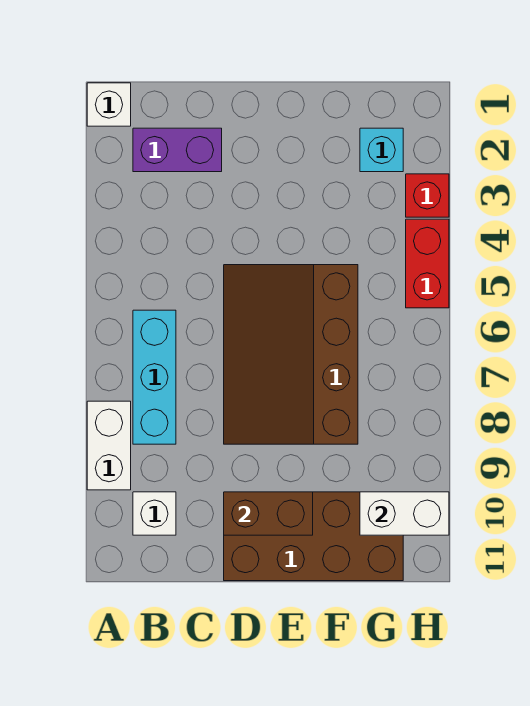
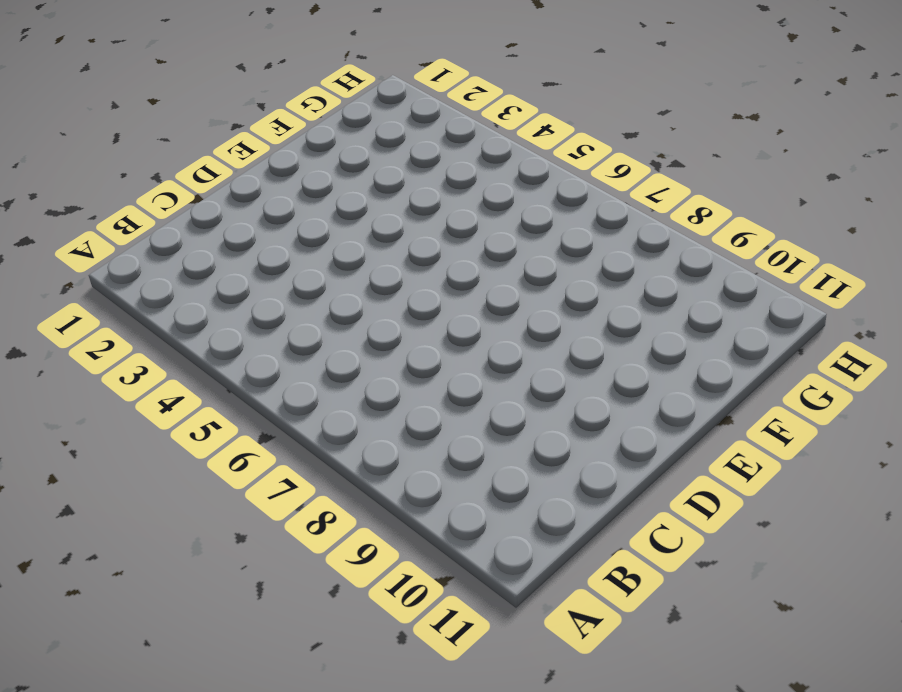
none -> white 1x1 brick [87,83,131,126]
none -> white 1x2 brick [87,401,131,490]
none -> purple 1x2 brick [133,128,222,172]

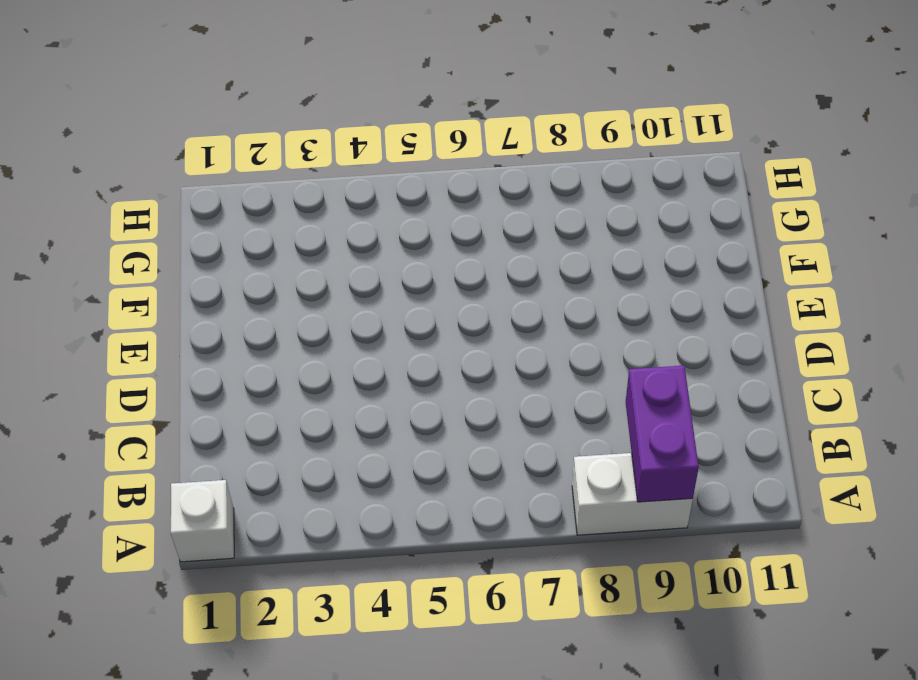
purple 1x2 brick [626,366,699,502] -> purple 1x2 brick moved to [133,128,222,172]
none -> cyan 1x3 brick [133,310,176,444]
none -> white 1x1 brick [133,492,176,535]
none -> brown 3x4 slope [224,265,358,444]

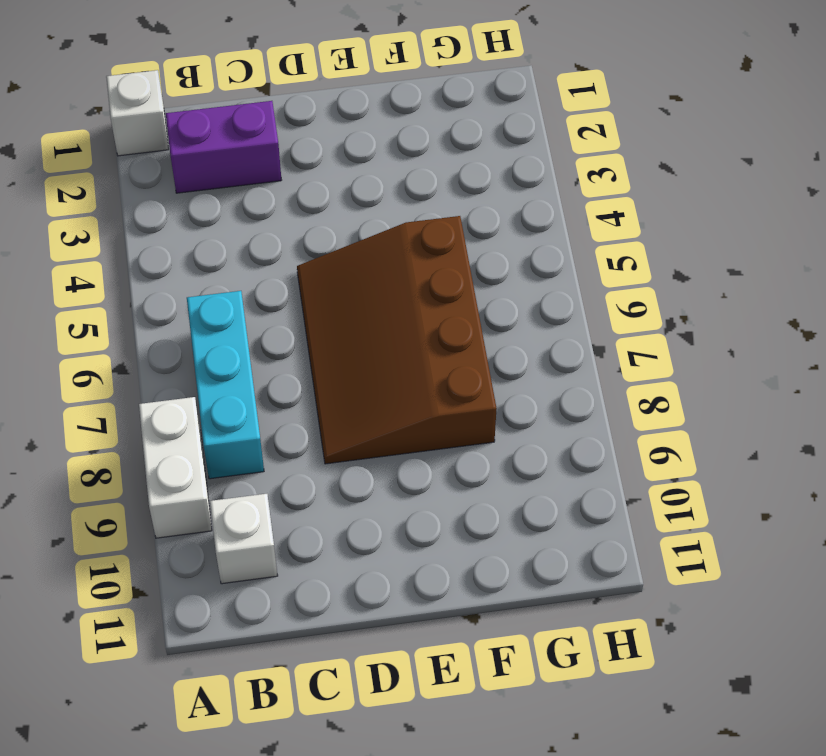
none -> brown 2x4 brick [224,492,403,581]
none -> cyan 1x1 brick [360,128,403,172]
none -> red 1x1 brick [406,174,449,217]

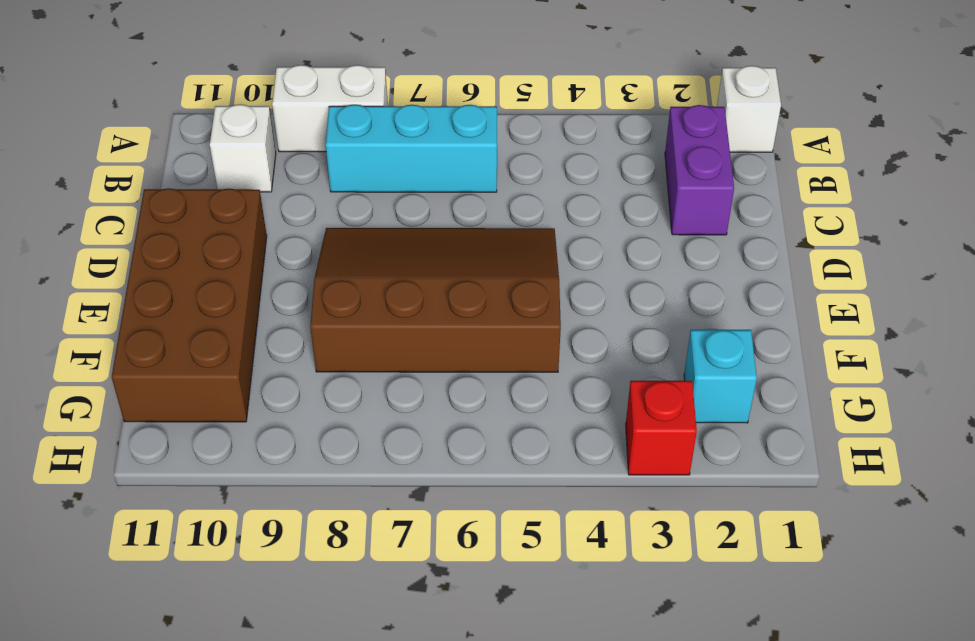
none -> red 1x2 brick [406,219,449,308]
none -> brown 1x2 brick [224,492,313,535]
none -> white 1x2 brick [360,492,449,535]

